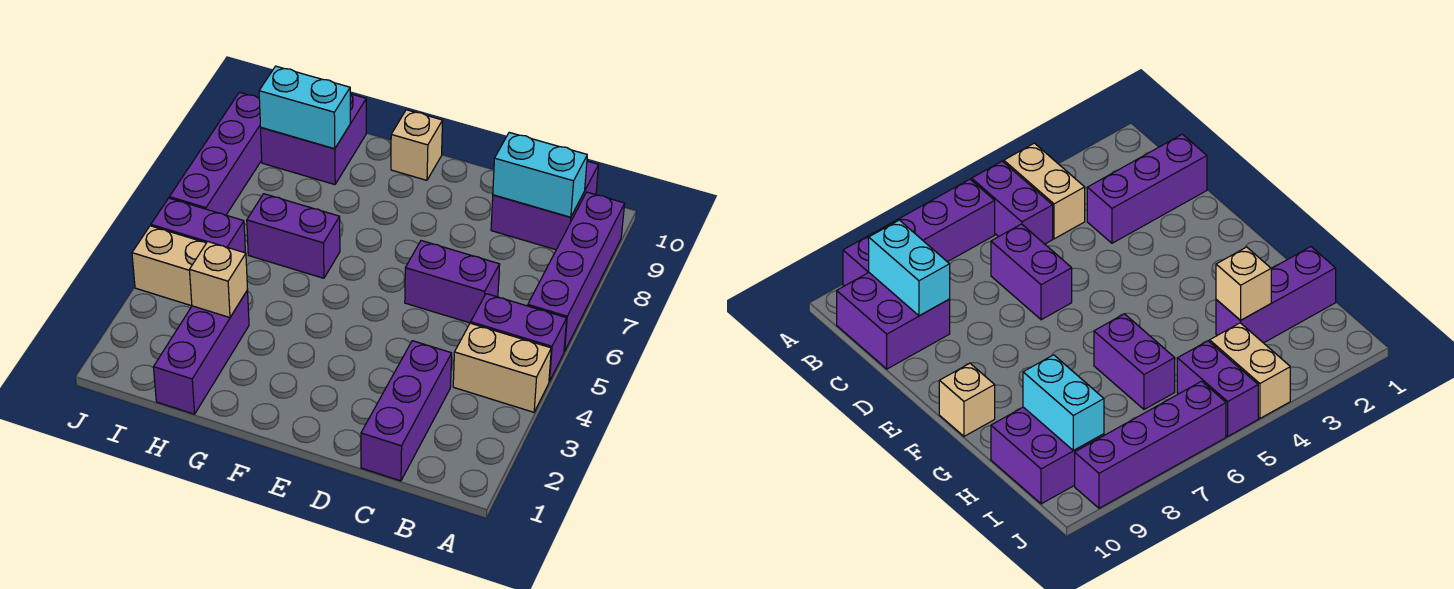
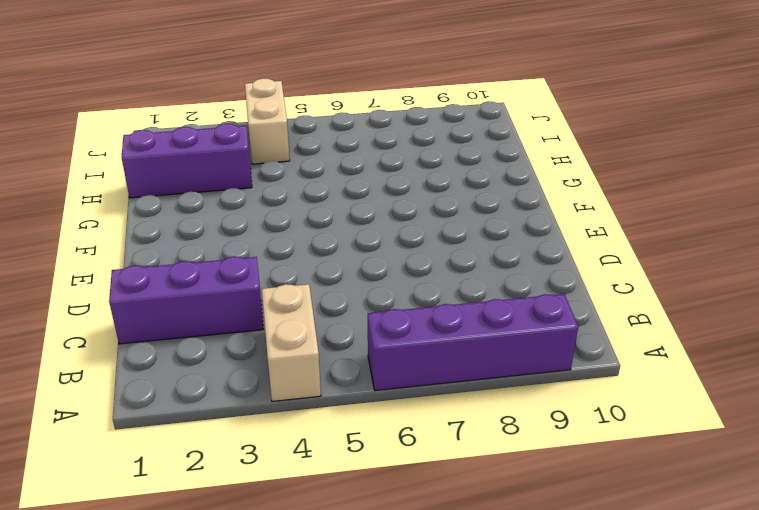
none -> purple 1x2 brick [471,294,567,382]
none -> purple 2x2 brick [491,161,599,250]
none -> purple 1x2 brick [405,241,500,323]

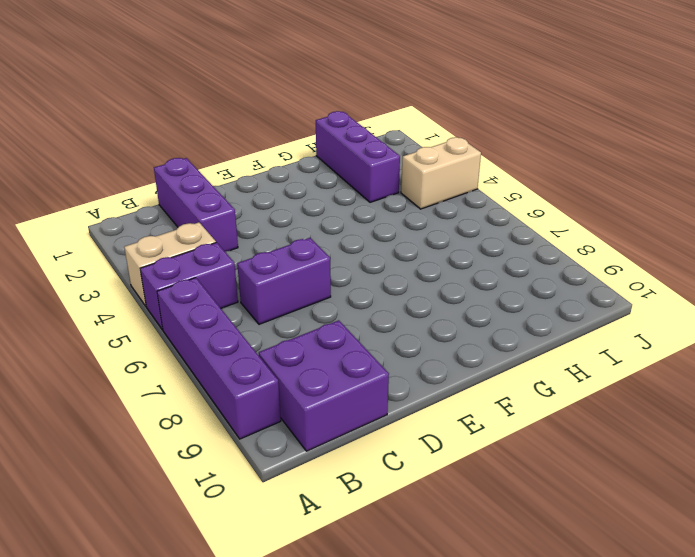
none -> tan 1x1 brick [391,110,443,180]
none -> purple 1x2 brick [247,194,340,278]
none -> purple 2x2 brick [261,94,366,185]

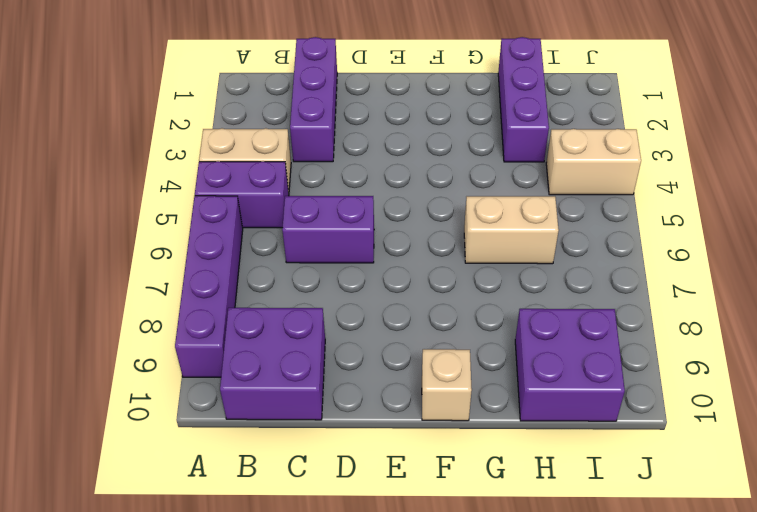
tan 1x2 brick [464,196,559,264] -> purple 1x2 brick [247,194,340,278]
none -> purple 1x2 brick [151,198,245,253]
none -> purple 1x4 brick [169,92,262,215]
none -> cyan 1x2 brick [493,132,587,217]

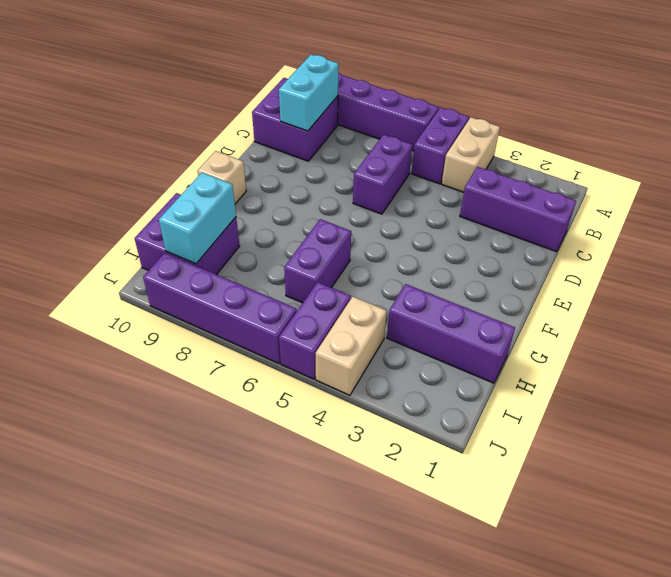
none -> tan 1x1 brick [190,241,248,318]

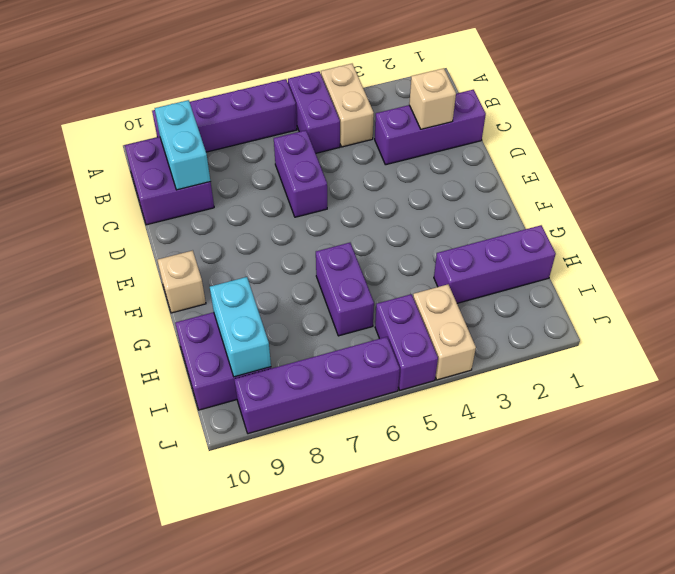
tan 1x1 brick [409,68,456,129] -> tan 1x1 brick moved to [190,241,248,318]

